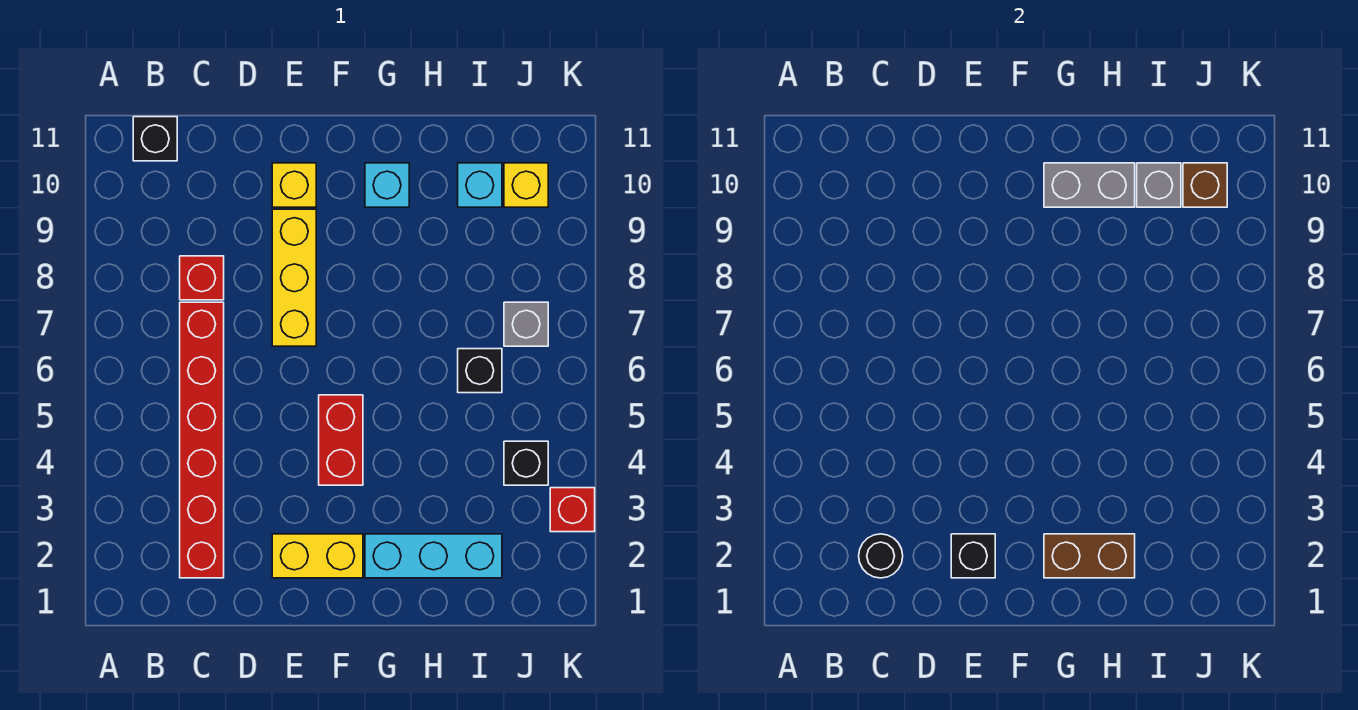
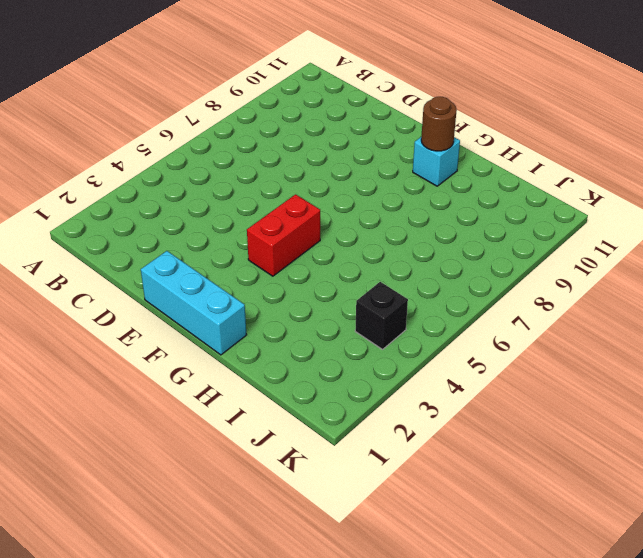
cyan 1x3 brick [141,251,247,355] -> cyan 1x3 brick moved to [365,534,502,578]
brown 1x1 round brick [421,97,457,151] -> grey 1x2 brick [1044,163,1135,207]
none -> black 1x1 brick [133,117,177,161]
none -> red 1x6 brick [180,302,224,578]
none -> red 1x1 brick [180,256,224,300]

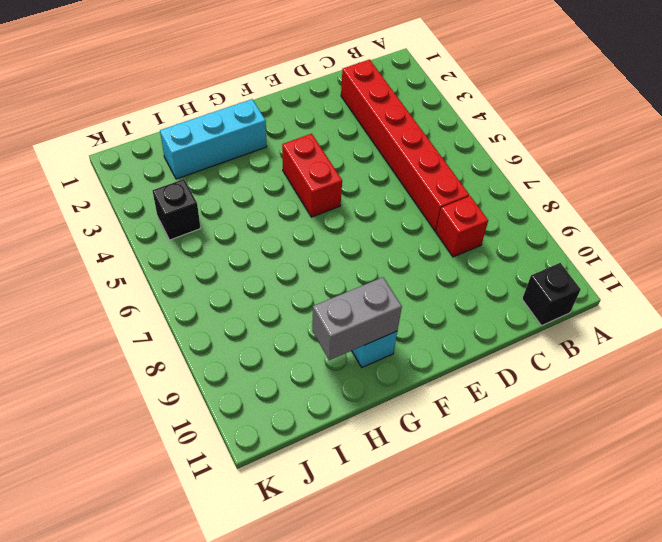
none -> yellow 1x2 brick [272,534,363,578]
none -> yellow 1x3 brick [272,209,316,346]
none -> yellow 1x1 brick [272,163,316,207]

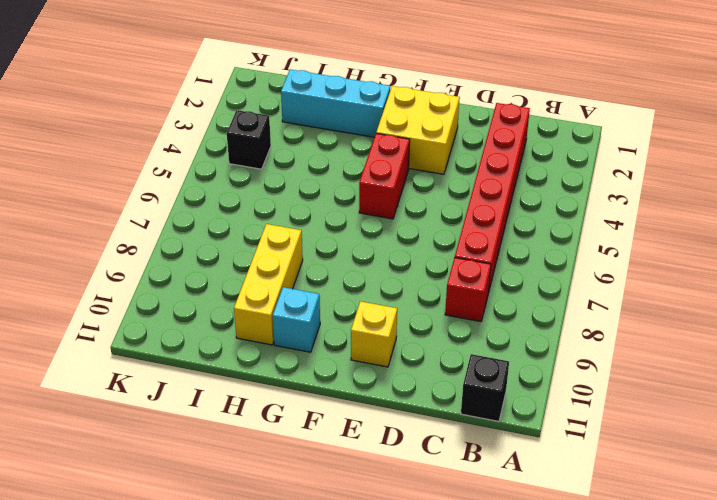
yellow 2x2 brick [376,86,460,174] -> yellow 1x2 brick [272,534,363,578]
yellow 1x3 brick [234,224,303,345] -> yellow 1x3 brick moved to [272,209,316,346]
none -> black 1x1 brick [458,349,502,393]
none -> cyan 1x1 brick [458,163,502,207]
none -> grey 1x1 brick [504,302,548,346]

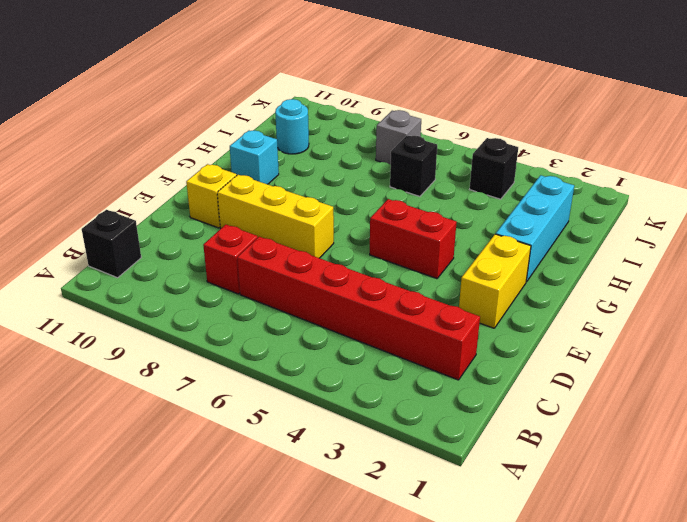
cyan 1x1 round brick [275,99,309,154] -> cyan 1x1 brick [458,163,502,207]
none -> yellow 1x1 brick [504,163,548,207]
none -> red 1x1 brick [550,488,595,532]
none -> black 1x1 round brick [859,534,903,578]

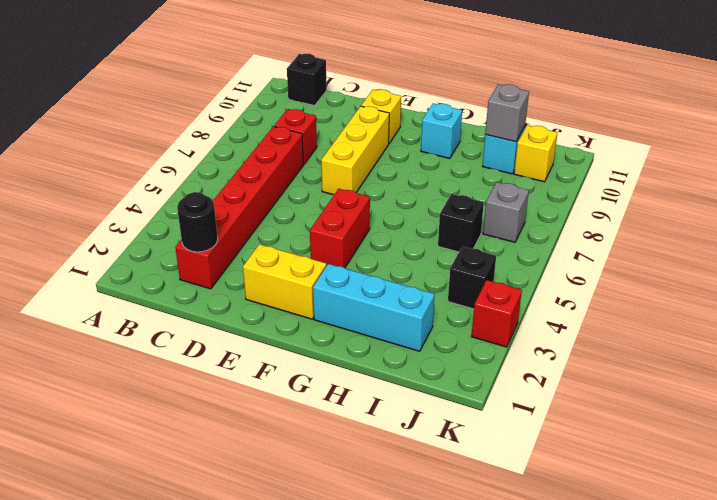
none -> black 1x1 brick [951,534,995,578]
none -> brown 1x2 brick [1044,534,1135,578]
none -> grey 1x2 brick [1044,163,1135,207]

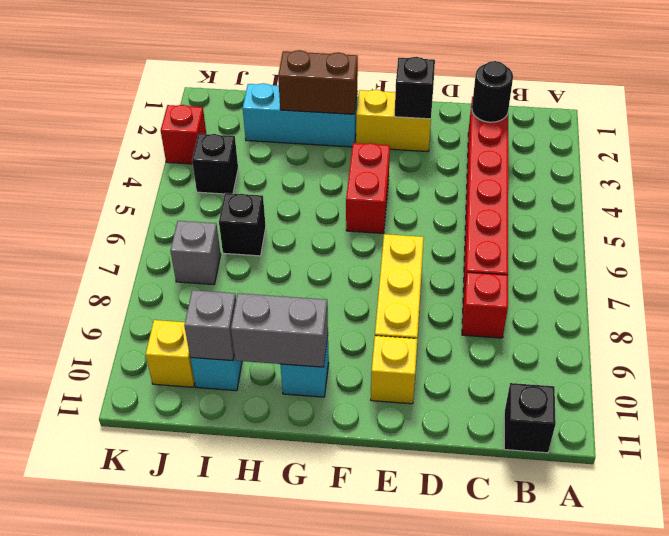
none -> brown 1x1 brick [1183,163,1227,207]

